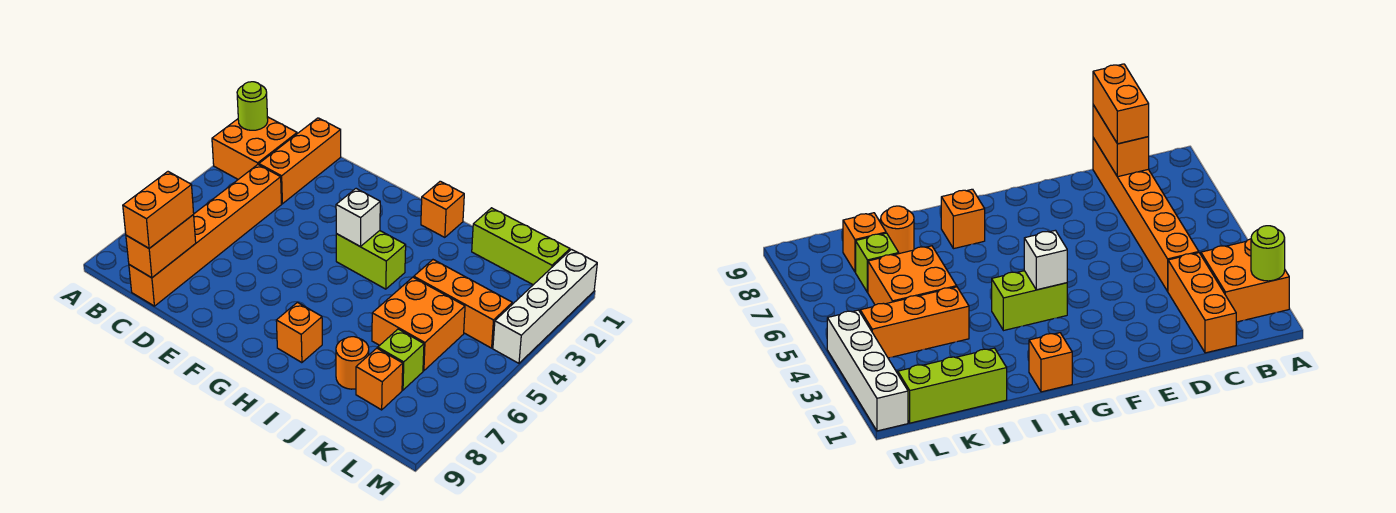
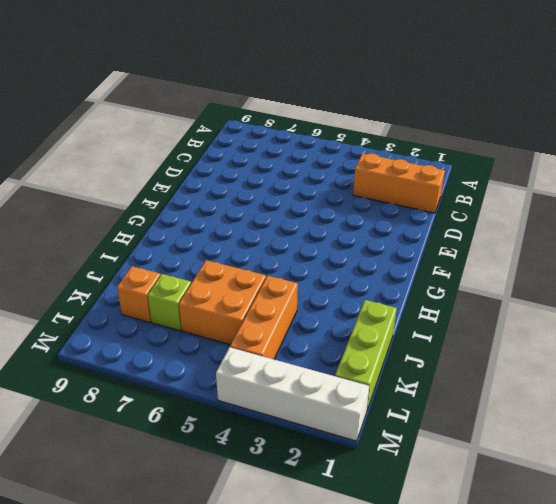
none -> orange 2x2 brick [212,117,297,179]
none -> orange 1x6 brick [129,165,281,306]
none -> lime 1x2 brick [336,231,406,289]

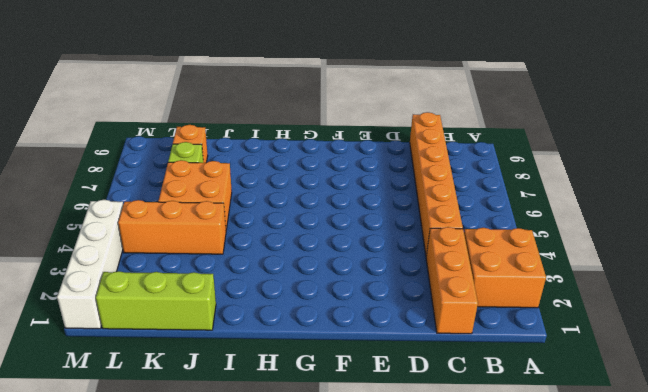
none -> lime 1x2 brick [336,231,406,289]
none -> orange 1x1 brick [421,181,464,237]
none -> orange 1x1 brick [276,302,322,363]

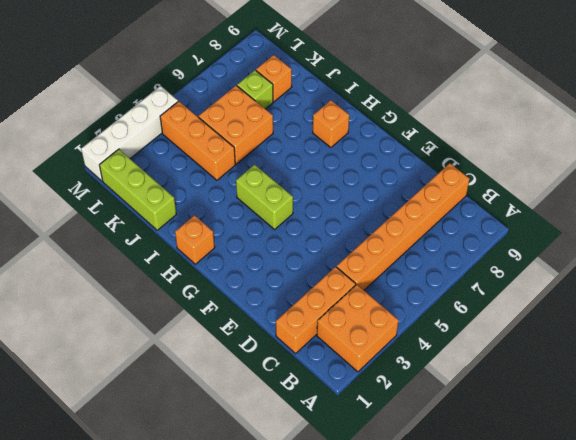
none -> orange 1x1 round brick [336,337,369,389]
none -> lime 1x1 round brick [237,82,268,130]
none -> orange 1x2 brick [126,215,196,278]

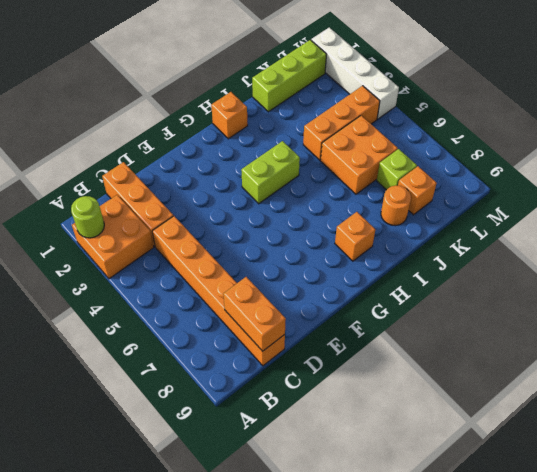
none -> white 1x1 brick [336,189,380,246]
none -> orange 1x2 brick [123,172,194,248]

